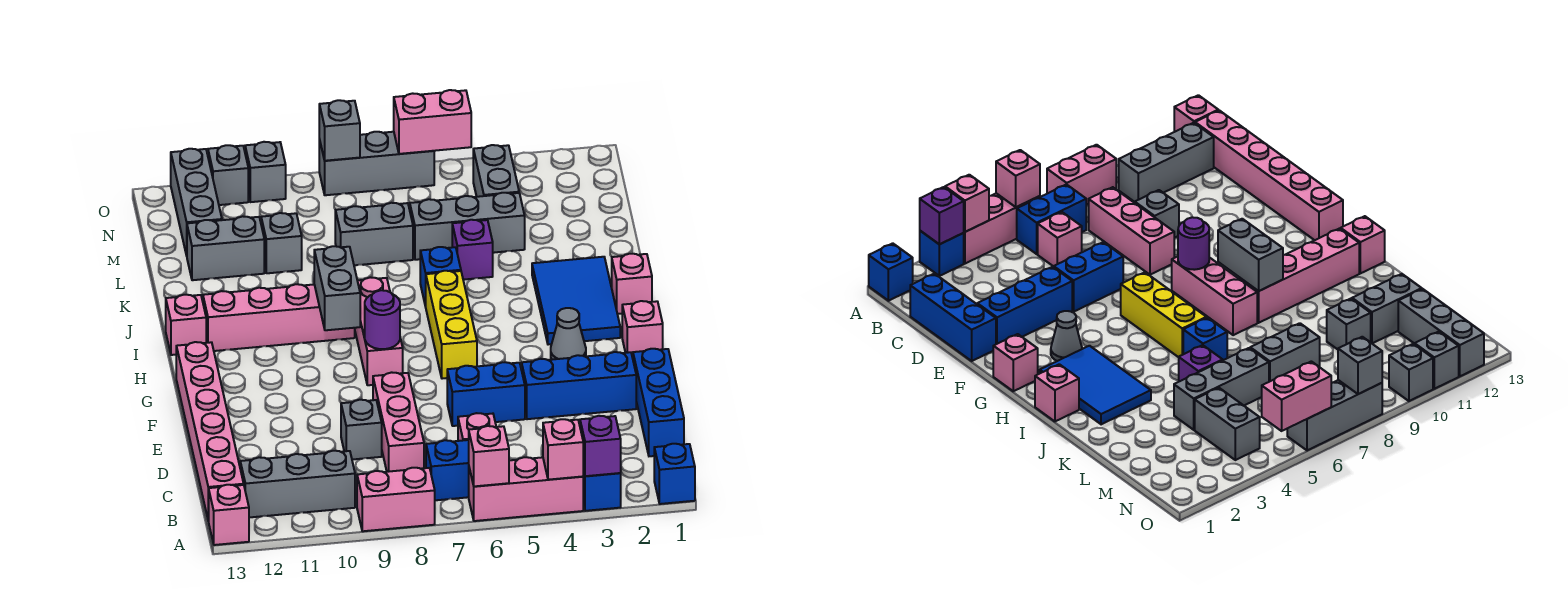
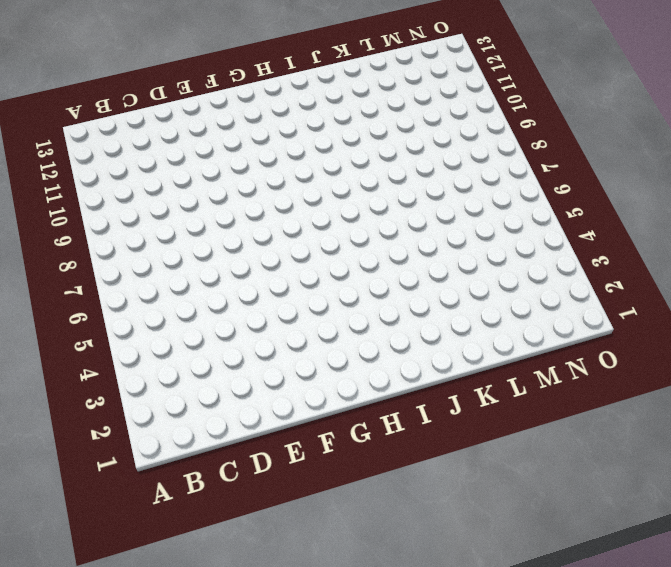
none -> blue 1x1 brick [654,444,695,504]
none -> blue 1x1 brick [583,470,621,511]
none -> pink 1x3 brick [469,457,583,521]
none -> pink 1x2 brick [357,468,435,531]

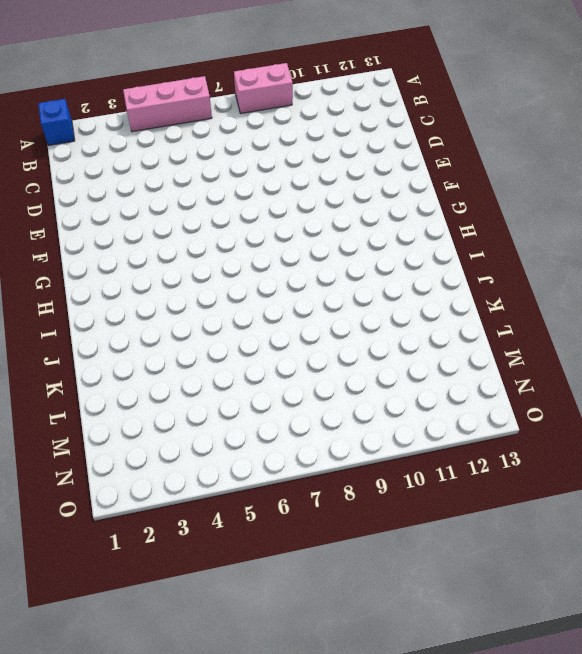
none -> blue 1x1 brick [583,470,621,511]
none -> pink 1x1 brick [209,485,249,545]
none -> blue 1x2 brick [426,440,469,500]
none -> grey 1x3 brick [240,451,355,518]

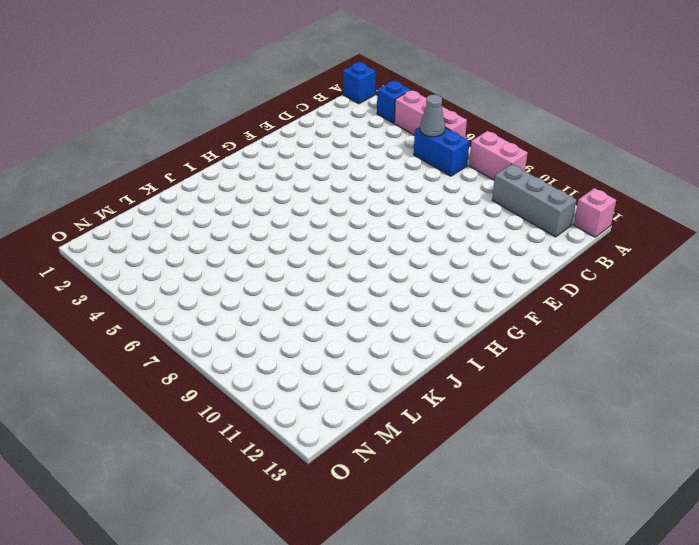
grey 1x1 cone [420,95,445,137] -> grey 1x1 cone moved to [551,308,586,360]
none -> pink 1x6 brick [176,342,244,521]
none -> blue 1x3 brick [633,349,684,456]
none -> pink 1x1 brick [458,413,496,441]
none -> pink 1x3 brick [373,372,424,472]

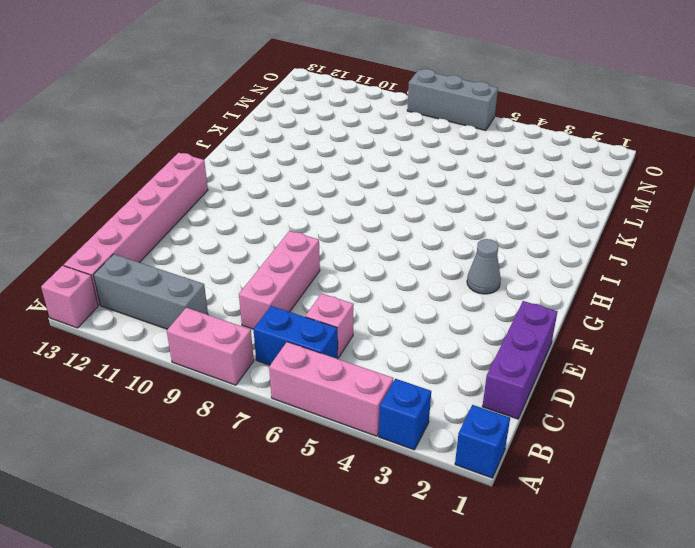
purple 1x3 brick [482,301,558,419] -> blue 1x3 brick [633,349,684,456]
none -> grey 1x1 brick [341,400,382,460]
none -> blue 1x3 brick [522,352,636,419]
none -> blue 1x2 brick [447,362,525,426]
none -> pink 1x1 brick [622,301,663,358]

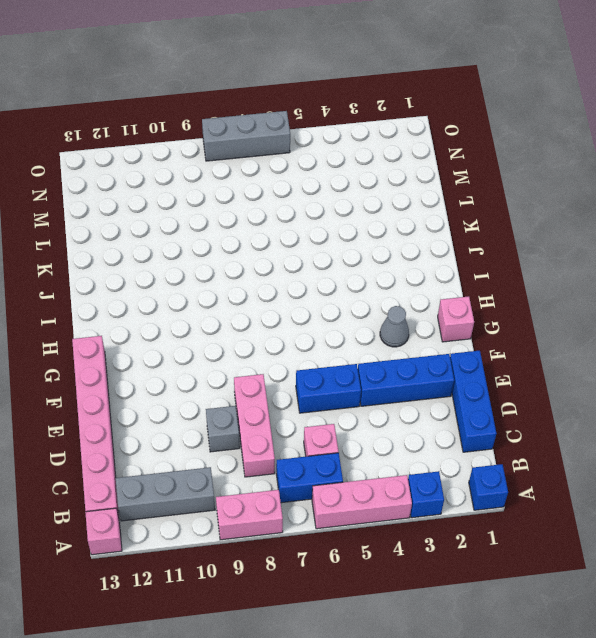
none -> yellow 1x3 brick [426,271,477,379]
none -> pink 1x3 brick [355,277,403,385]
none -> blue 2x3 tile [532,257,620,345]
none -> pink 1x1 brick [612,254,652,314]

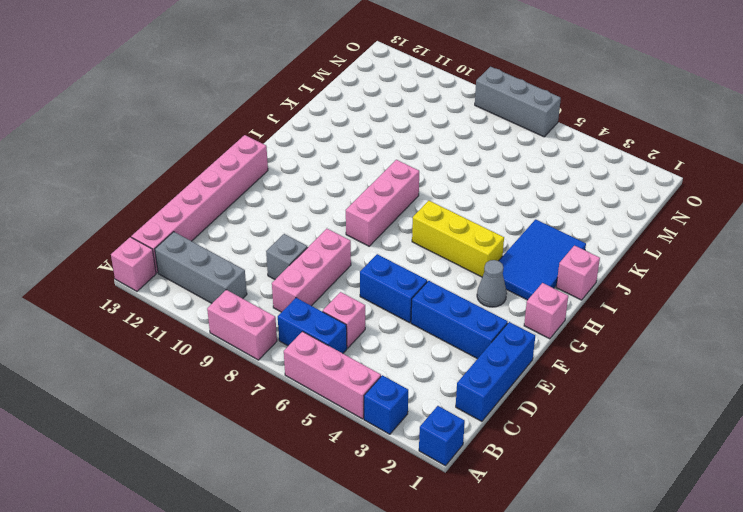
yellow 1x3 brick [412,201,504,277] -> yellow 1x3 brick turned to [426,271,477,379]
none -> pink 1x4 brick [203,284,355,351]
none -> pink 1x1 brick [166,295,206,355]
none -> blue 1x1 brick [420,247,461,307]
none -> purple 1x1 brick [452,220,493,280]

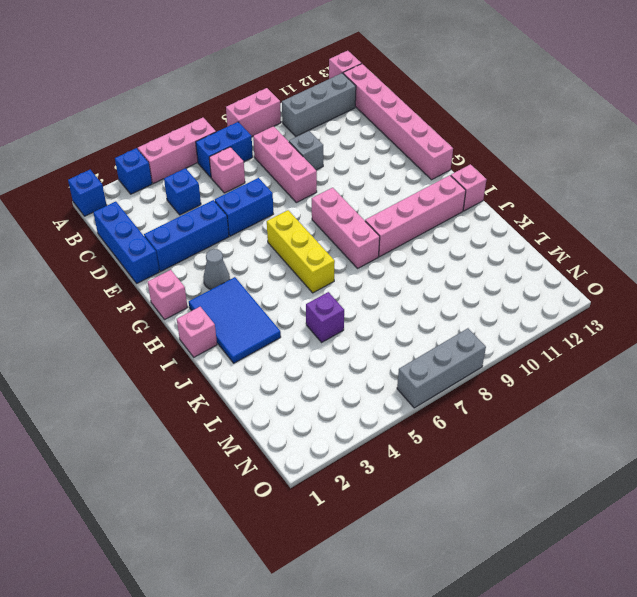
blue 1x1 brick [164,168,201,215] -> blue 1x1 brick moved to [420,247,461,307]
none -> grey 1x3 brick [410,193,525,260]
none -> grey 1x2 brick [335,203,413,265]
none -> grey 1x1 brick [261,213,302,273]
none -> grey 1x2 brick [187,216,264,280]

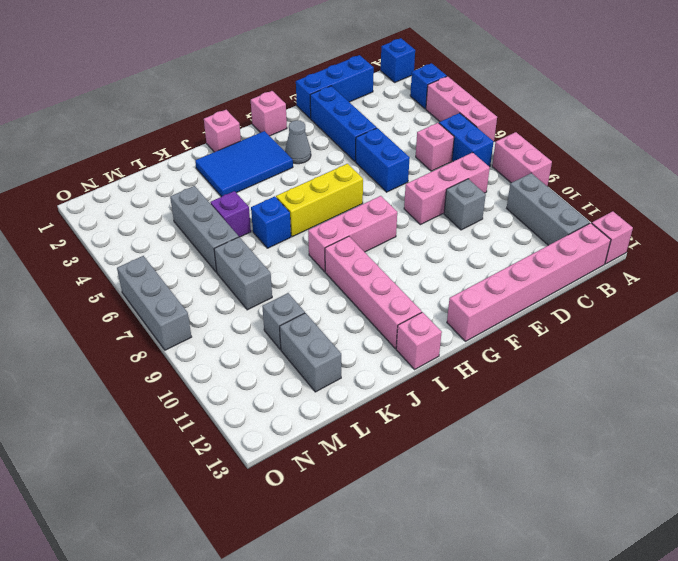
none -> grey 1x2 brick [473,145,519,197]
none -> grey 1x3 brick [171,149,222,256]
none -> grey 1x1 brick [245,142,286,202]
none -> grey 1x1 brick [208,145,248,205]

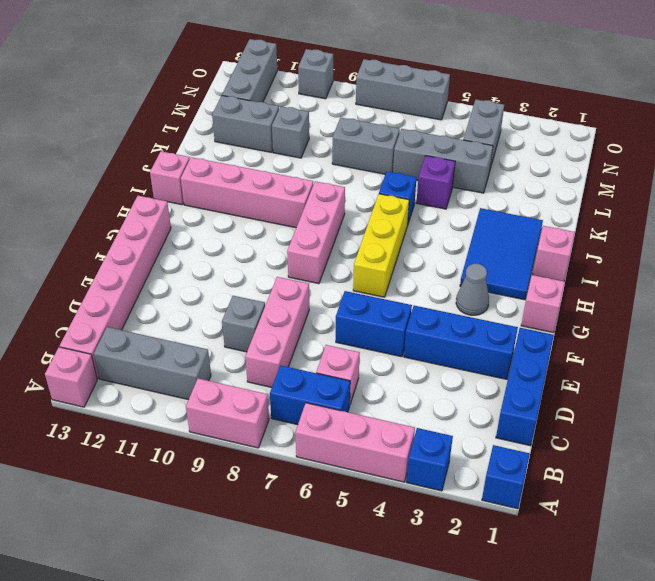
none -> grey 1x1 brick [208,145,248,205]
none -> purple 1x1 brick [580,416,621,476]
none -> pink 1x1 brick [543,419,583,480]
none -> pink 1x1 brick [469,426,509,486]

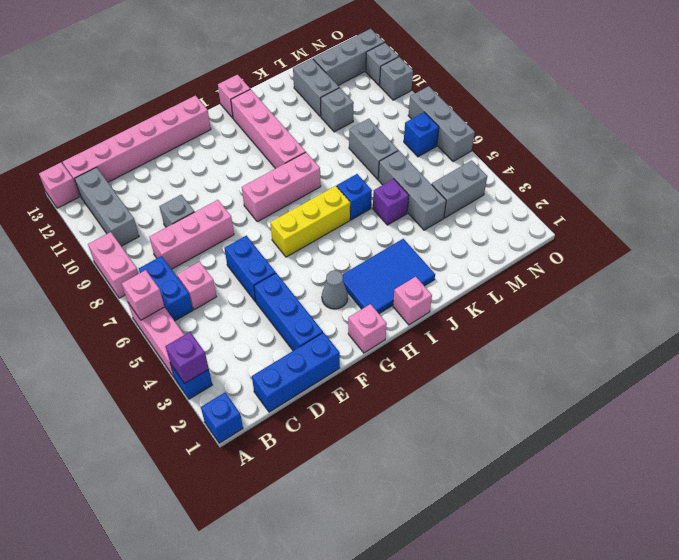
blue 1x1 brick [404,112,439,157] -> none
none -> pink 1x1 brick [543,419,583,480]
none -> purple 1x1 round brick [365,290,400,349]
none -> grey 1x2 brick [314,246,360,330]
none -> pink 1x2 brick [394,90,471,154]

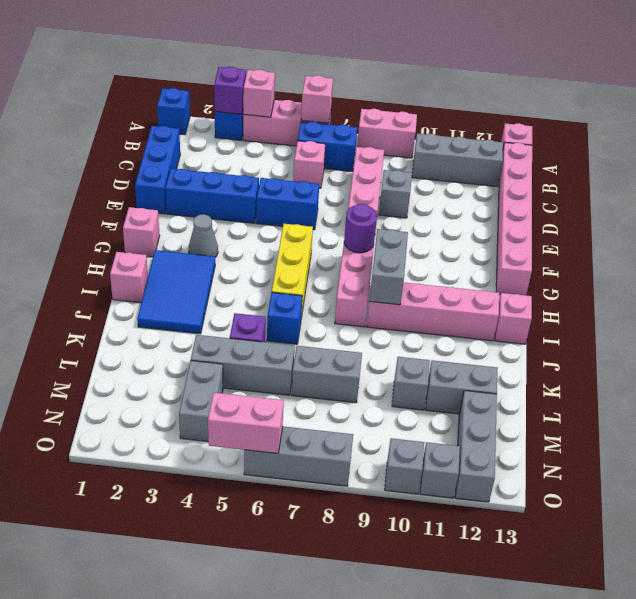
none -> grey 1x1 brick [319,100,360,161]

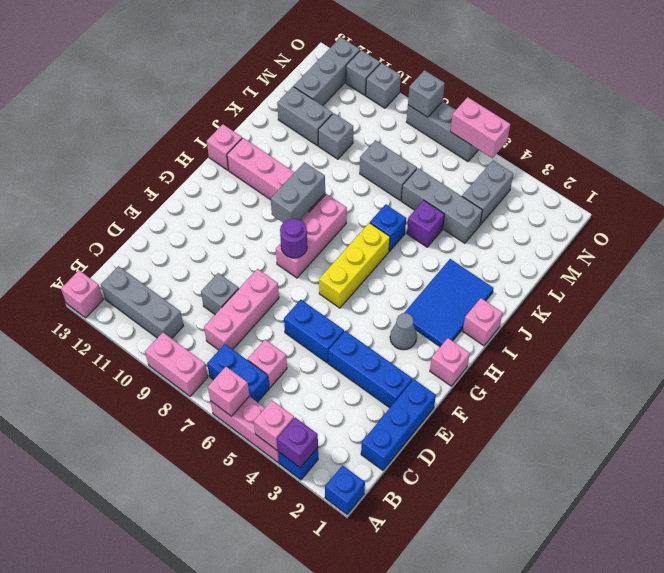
none -> pink 1x6 brick [176,342,244,521]

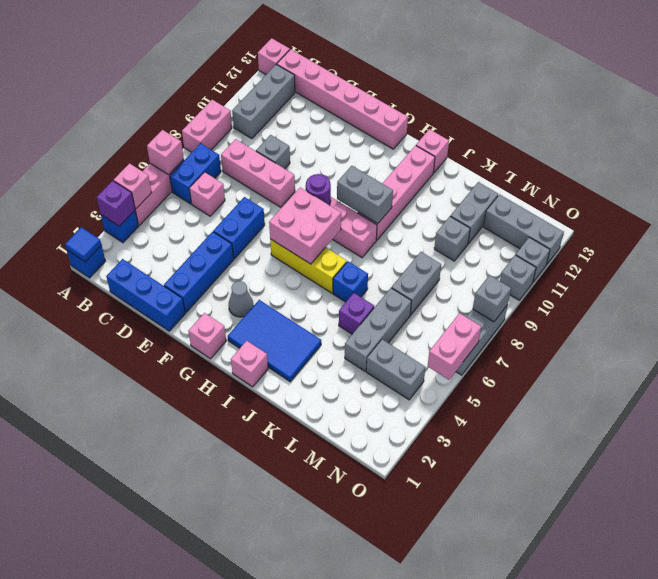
blue 1x1 tile [65,227,101,262] -> none
pink 2x2 brick [269,188,341,264] -> none

